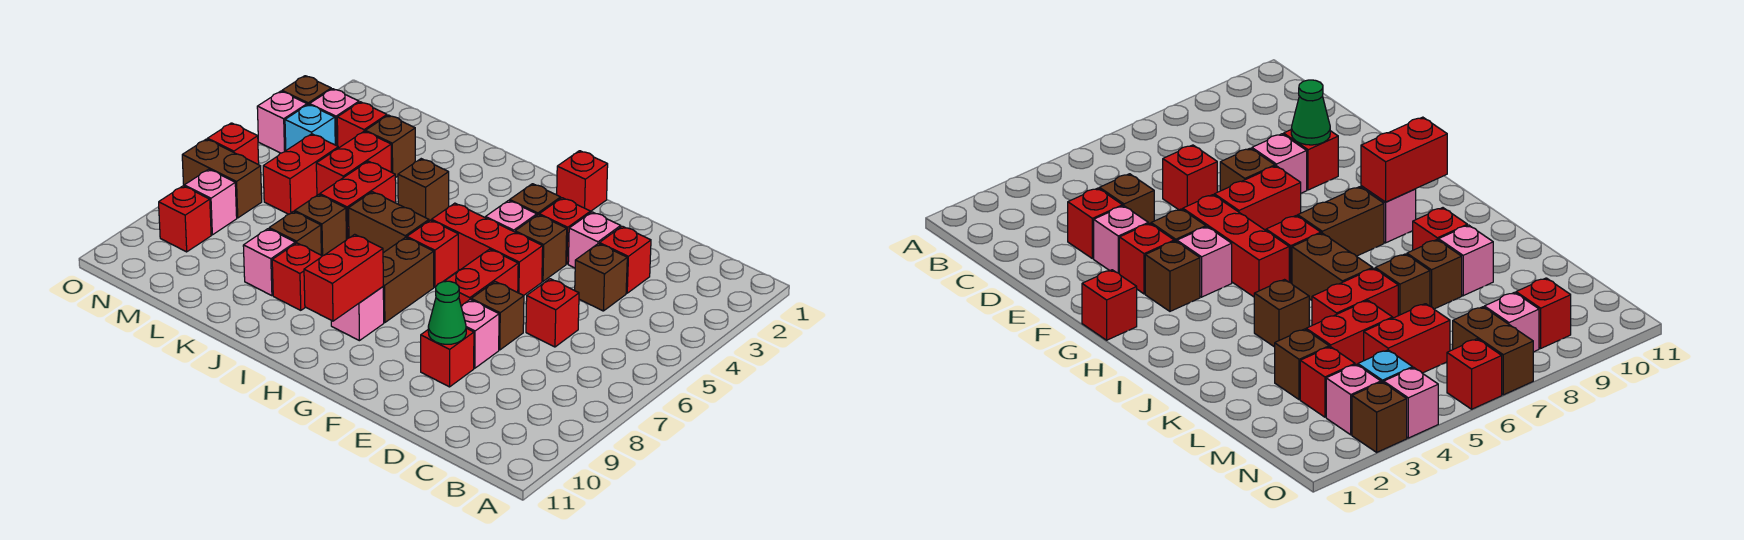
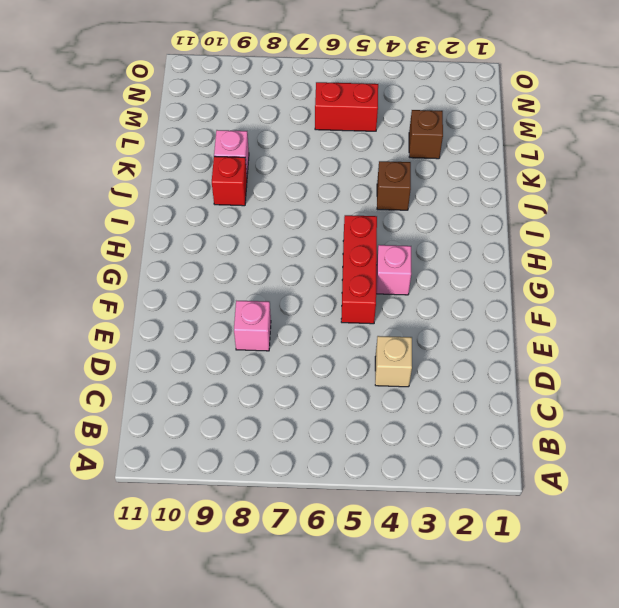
tan 1x1 brick [375,336,412,387] -> brown 1x1 brick [575,244,627,311]
none -> red 1x1 brick [599,226,651,293]
none -> red 1x1 brick [526,279,579,347]
none -> pink 1x1 brick [568,212,621,268]
none -> brown 1x1 brick [471,282,524,350]

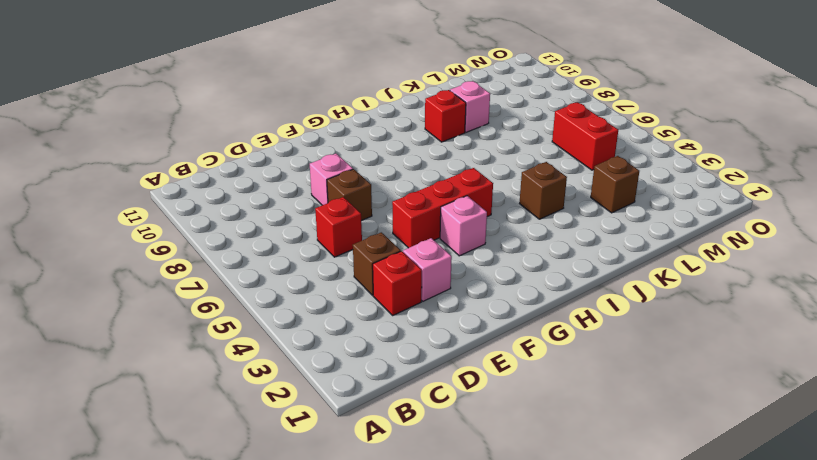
none -> red 1x1 brick [421,328,474,387]
none -> red 1x1 brick [539,198,590,264]
none -> brown 1x1 brick [515,215,567,281]
none -> red 1x2 brick [444,249,518,306]

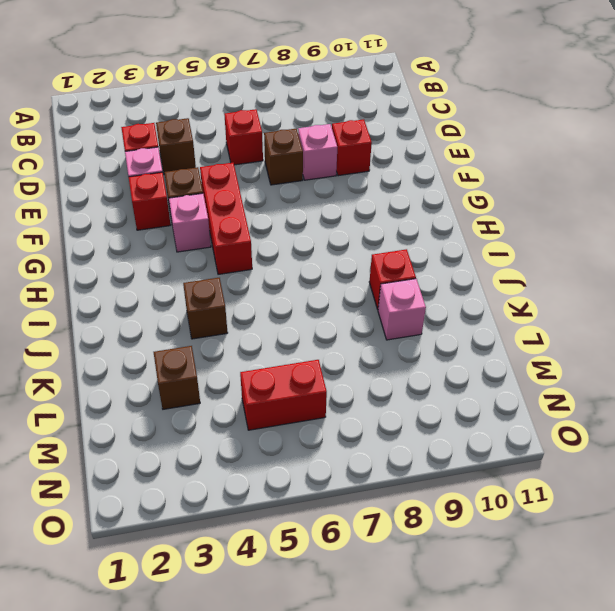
none -> red 1x2 brick [444,249,518,306]
none -> red 1x1 brick [557,151,608,212]
none -> brown 1x1 brick [510,184,561,215]
none -> red 1x1 brick [407,220,458,287]

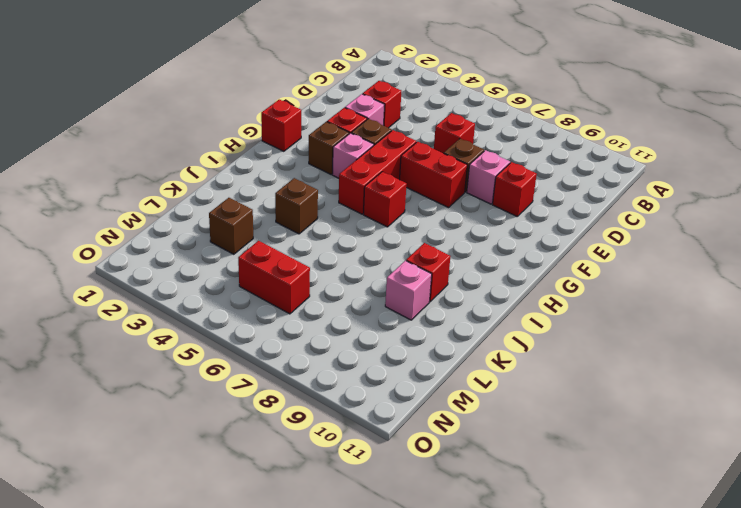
none -> brown 1x1 brick [575,244,627,311]
none -> brown 1x2 brick [383,237,434,323]
none -> pink 1x1 brick [331,287,384,341]
none -> brown 1x2 brick [349,192,429,253]

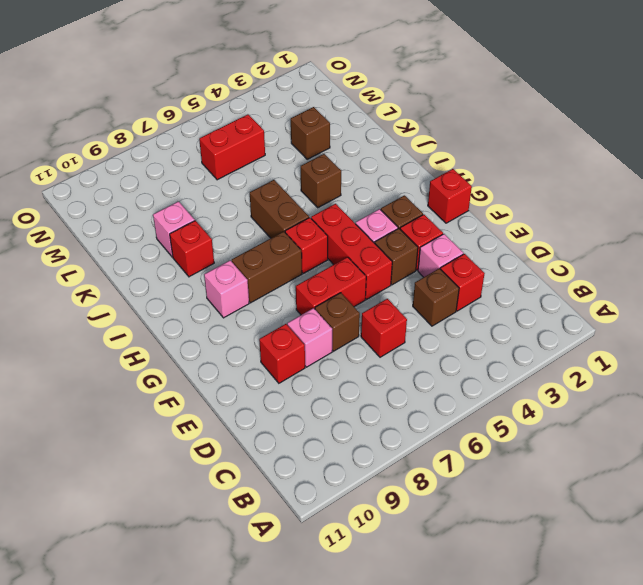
none -> red 1x2 brick [320,161,396,240]
none -> brown 1x1 brick [295,194,346,256]
none -> brown 1x1 brick [269,211,321,255]
none -> red 1x2 brick [316,131,391,195]

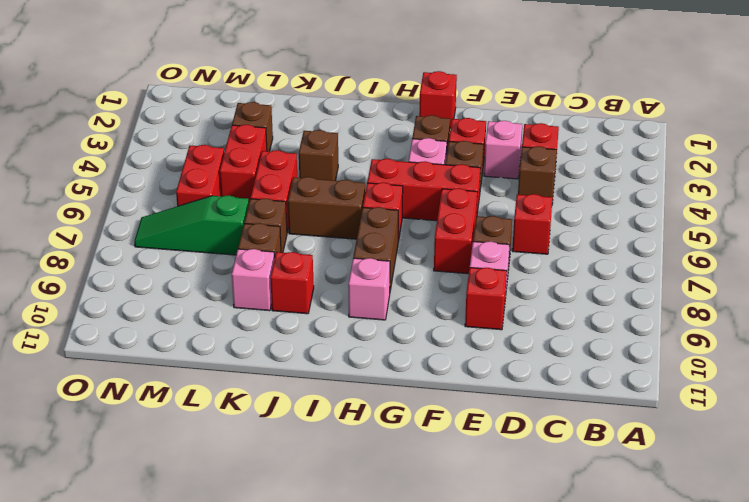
green 1x3 slope [134,195,249,255] -> brown 1x2 brick [182,139,262,218]
none -> red 1x1 brick [337,102,387,148]
none -> pink 1x1 brick [310,89,359,146]
none -> cyan 1x1 brick [285,104,335,150]
none -> pink 1x1 brick [184,169,237,235]

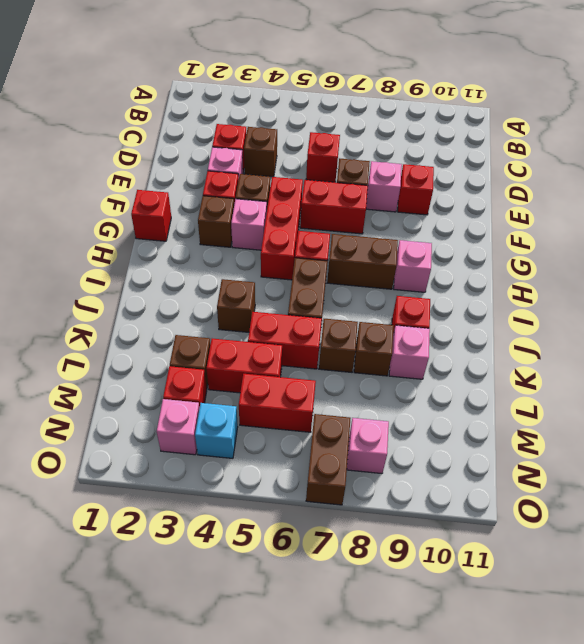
none -> red 1x1 brick [159,186,211,252]
none -> brown 1x1 brick [282,76,331,105]
none -> pink 1x1 brick [257,91,307,153]
none -> red 1x1 brick [208,123,259,165]

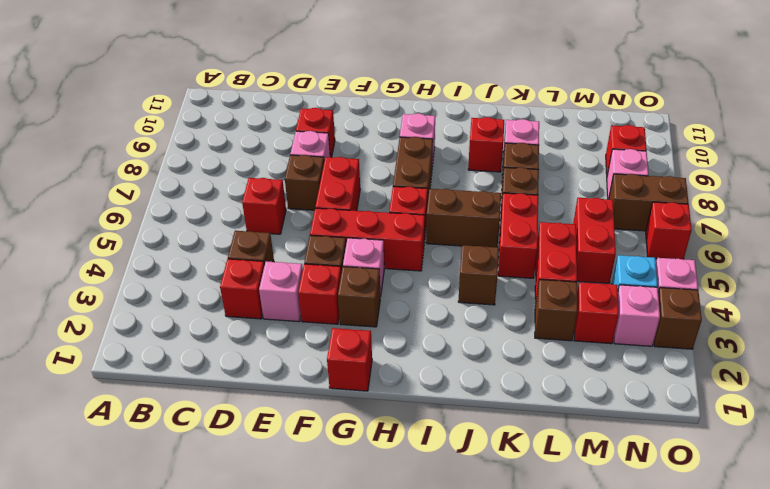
none -> green 1x1 cone [428,281,466,344]
none -> red 1x2 brick [304,234,383,321]

